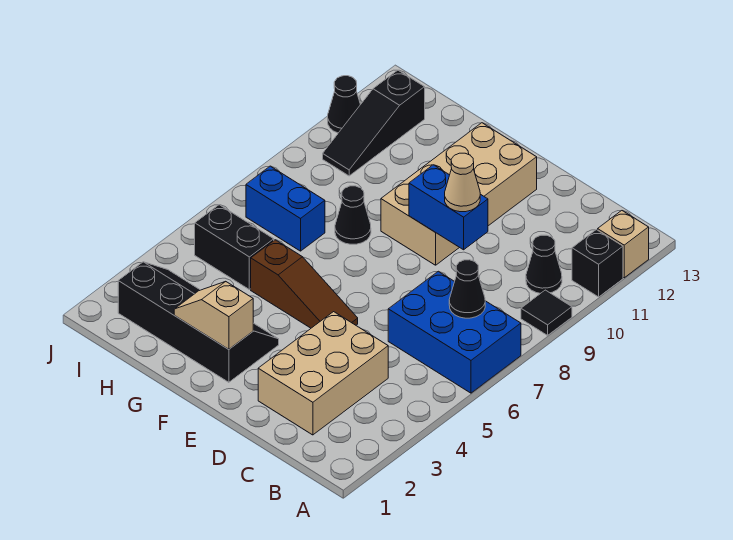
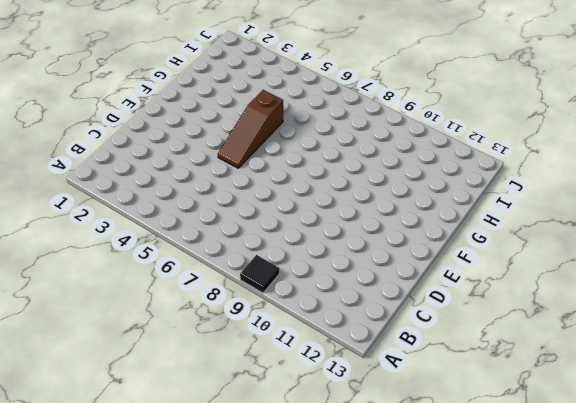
none -> blue 2x3 brick [388,271,521,393]
none -> black 1x1 brick [572,230,623,297]
none -> tan 1x1 brick [598,211,649,278]

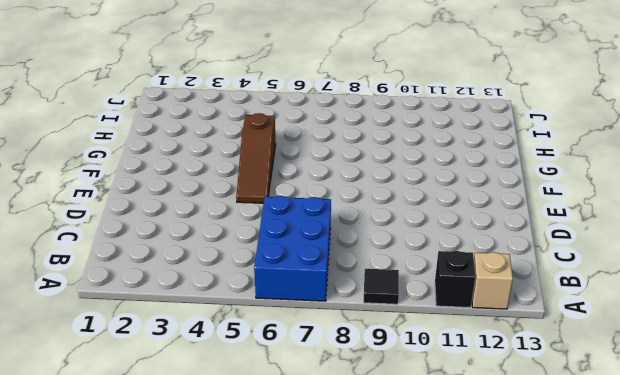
none -> black 1x1 cone [526,235,562,293]
none -> tan 2x3 brick [258,312,388,435]
none -> tan 2x4 brick [381,123,537,265]

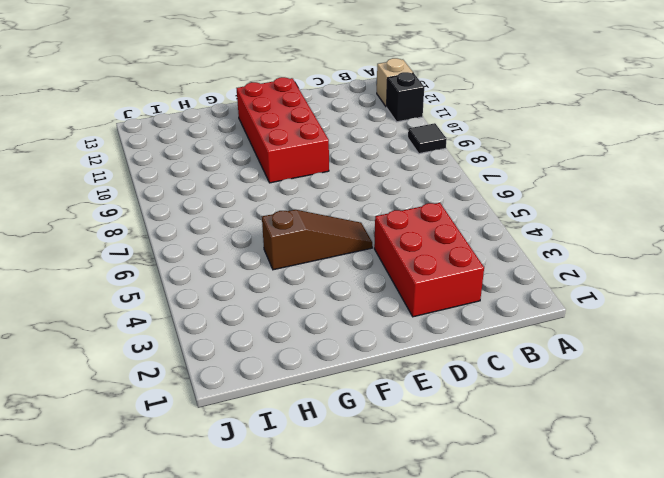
red 2x3 brick [374,203,484,317] -> tan 2x3 brick [258,312,388,435]
red 2x4 brick [237,77,329,183] -> tan 2x4 brick [381,123,537,265]
none -> blue 2x3 brick [388,271,521,393]
none -> black 1x1 cone [526,235,562,293]
none -> black 2x4 slope [118,262,279,382]

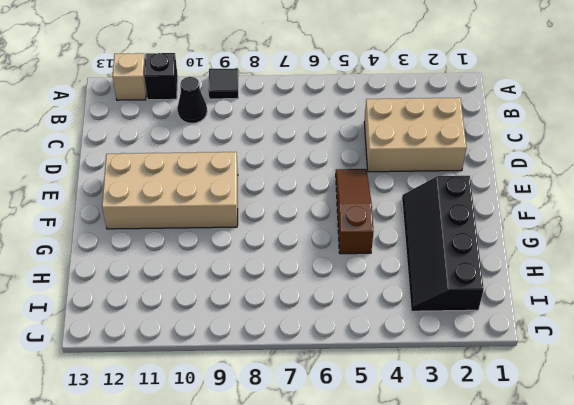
none -> blue 2x3 brick [388,271,521,393]
none -> black 1x1 cone [335,186,371,244]
none -> black 1x2 brick [195,205,274,290]

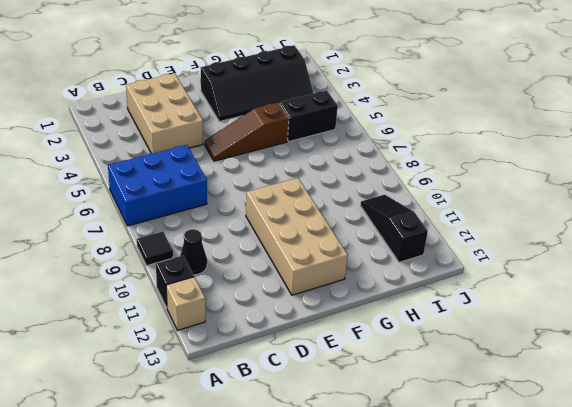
none -> black 1x1 cone [335,186,371,244]
none -> blue 1x2 brick [246,166,325,251]
none -> black 1x1 cone [328,76,360,133]

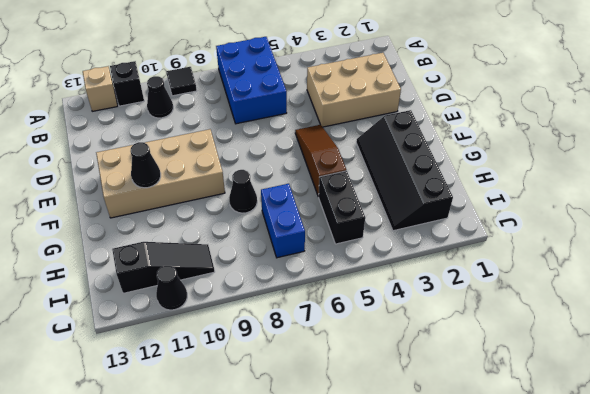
black 1x1 cone [130,142,161,188] -> black 1x1 cone moved to [449,260,485,318]
none -> blue 1x2 brick [409,165,488,250]
none -> tan 1x2 slope [174,282,253,349]
none -> tan 1x1 cone [445,153,480,212]

